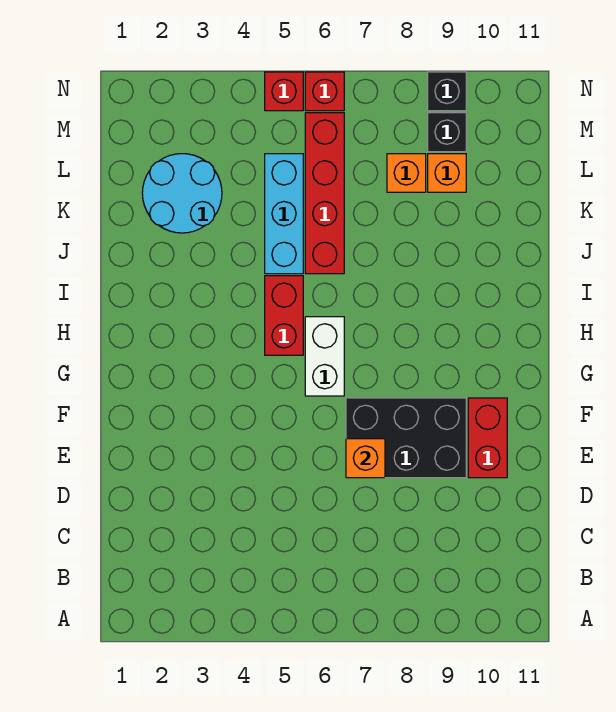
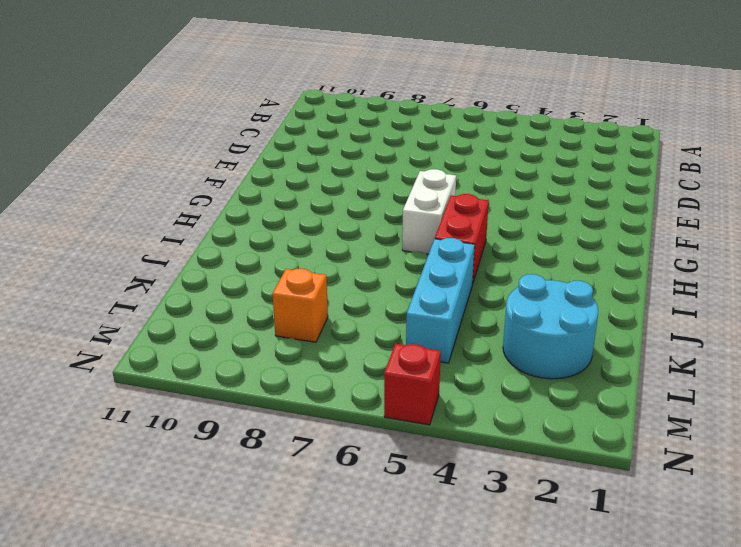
none -> black 2x3 brick [346,398,466,478]
none -> red 1x2 brick [468,398,507,478]
none -> red 1x4 brick [305,113,344,274]

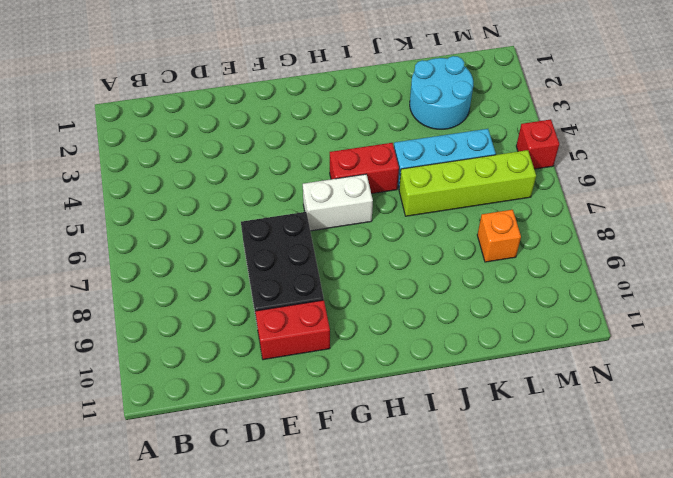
lime 1x4 brick [399,150,536,216] -> red 1x4 brick [305,113,344,274]
none -> orange 1x1 brick [428,154,466,192]
none -> black 1x1 brick [428,113,466,152]
none -> red 1x1 brick [305,72,344,111]

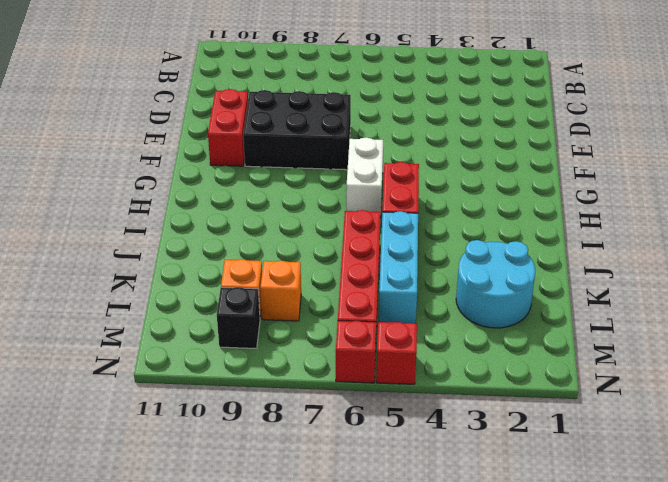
none -> black 1x1 brick [428,72,466,111]
none -> orange 1x1 brick [346,439,385,478]

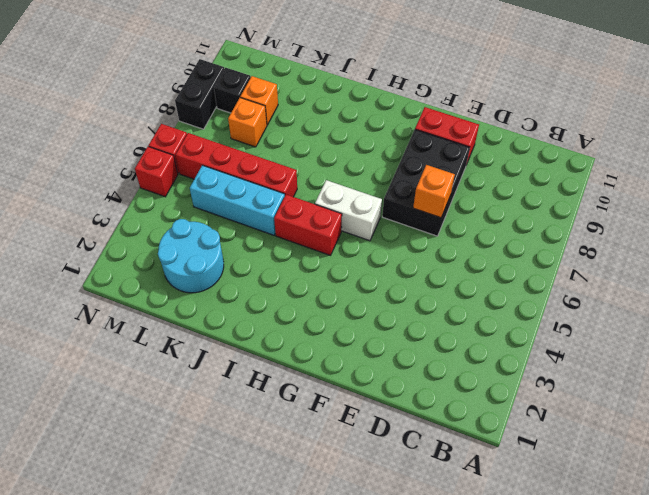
black 1x2 brick [175,59,224,129] -> black 1x1 brick [428,72,466,111]

